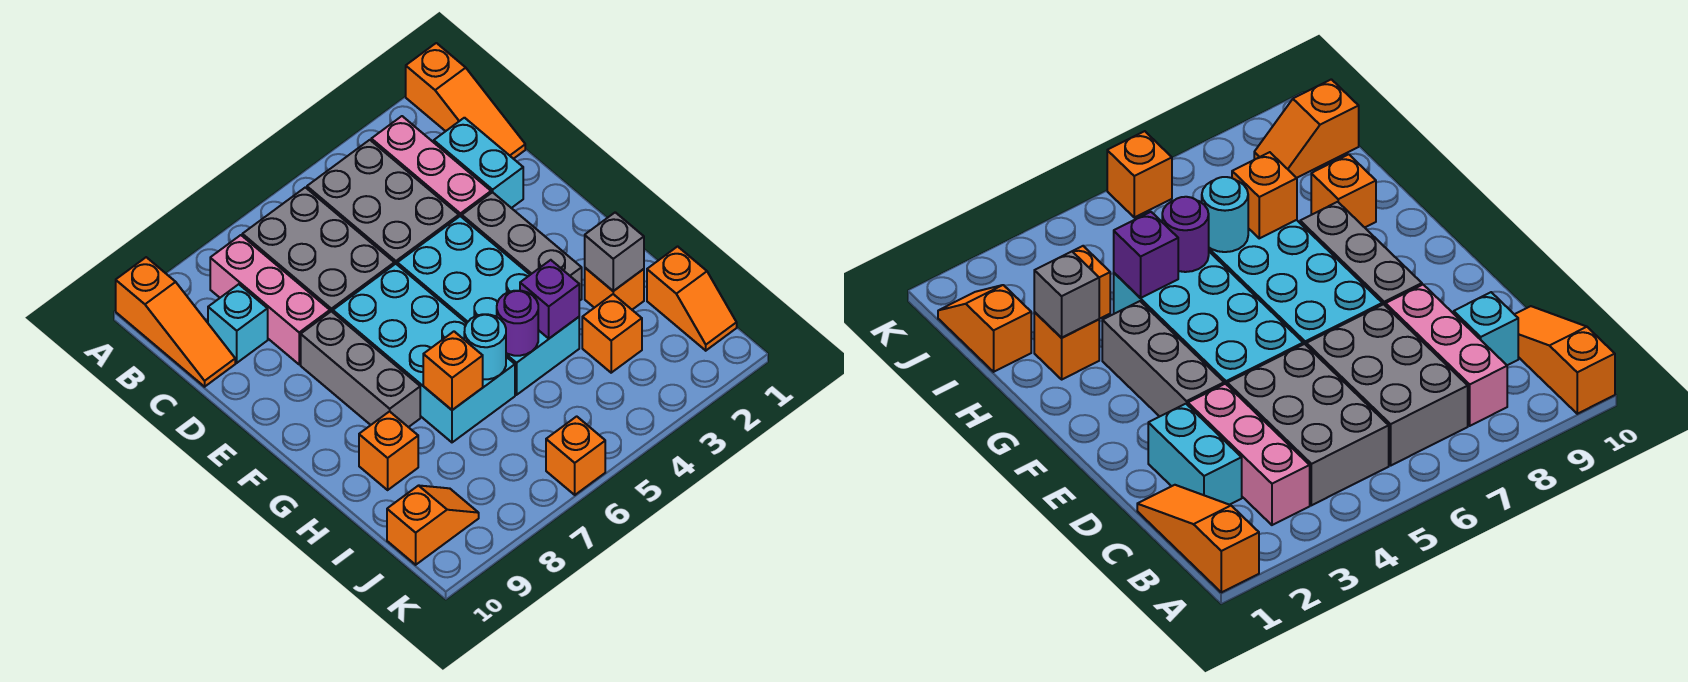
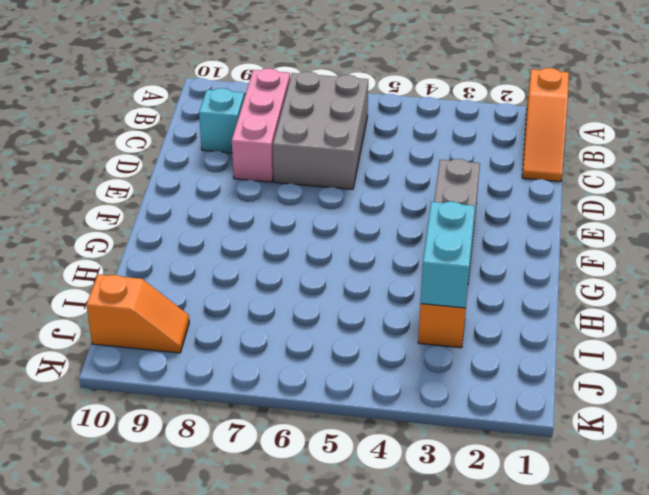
cyan 1x2 brick [421,202,475,308] -> cyan 1x2 brick moved to [434,118,523,208]
none -> orange 1x3 slope [116,257,235,387]
none -> pink 1x3 brick [371,116,491,217]
none -> grey 2x3 brick [307,140,459,264]

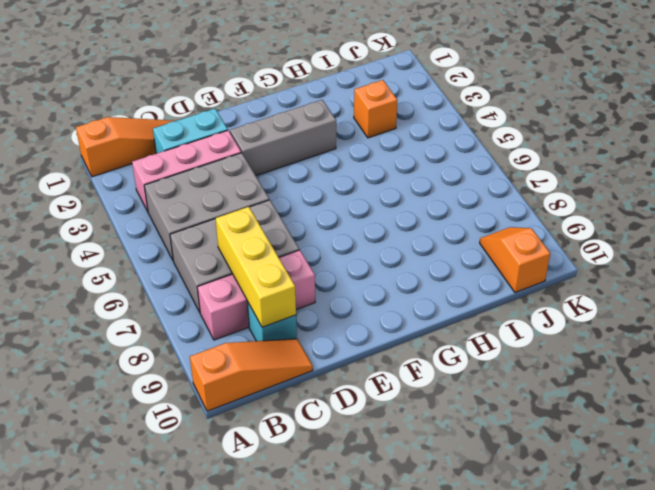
yellow 1x3 brick [215,207,296,327] -> none
none -> cyan 2x4 brick [397,216,579,395]
none -> cyan 2x4 brick [333,264,515,442]
none -> grey 1x3 brick [301,311,420,427]

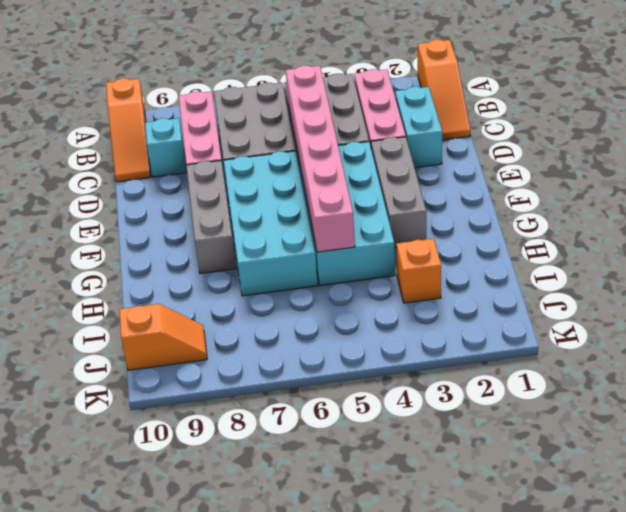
pink 1x6 brick [286,65,355,252] -> purple 1x1 round brick [497,291,538,356]
none -> orange 1x1 brick [585,268,644,310]
none -> orange 1x1 brick [359,411,418,490]
none -> orange 1x2 slope [647,246,737,351]

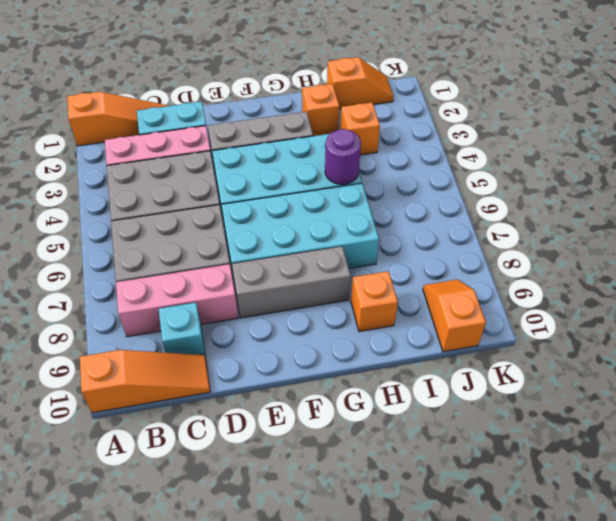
none -> orange 1x1 brick [546,416,605,495]
none -> grey 1x1 brick [585,212,644,291]
none -> purple 1x1 brick [520,260,579,338]

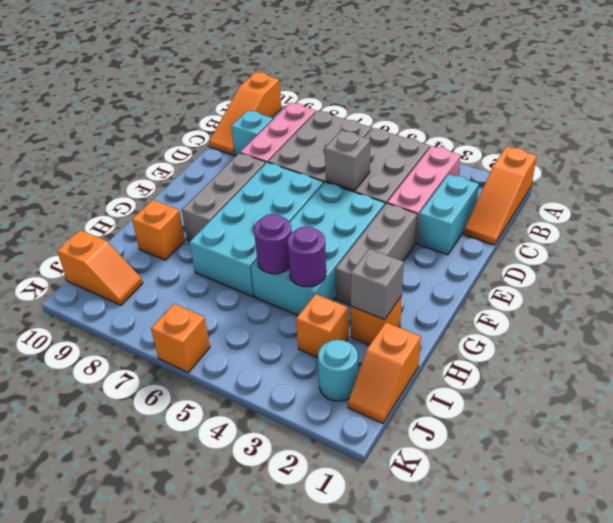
grey 1x1 brick [325,130,370,190] -> none
purple 1x1 round brick [287,226,326,287] -> purple 1x1 brick [520,260,579,338]
cyan 1x1 round brick [318,340,358,401] -> cyan 1x1 round brick moved to [464,314,506,379]
none -> orange 1x1 brick [423,332,483,410]

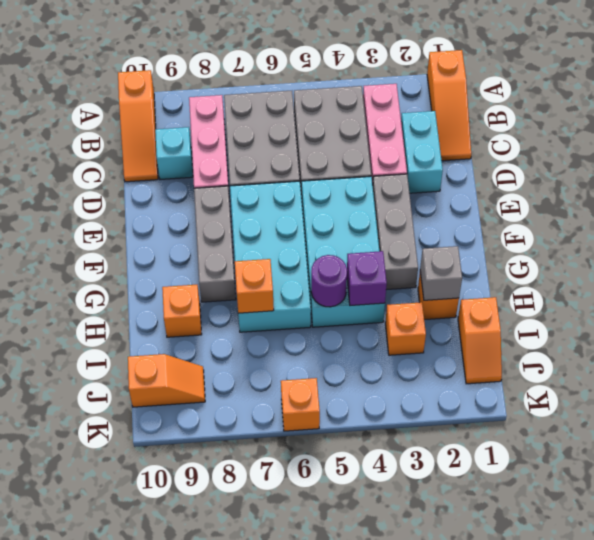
none -> cyan 1x1 round brick [464,314,506,379]

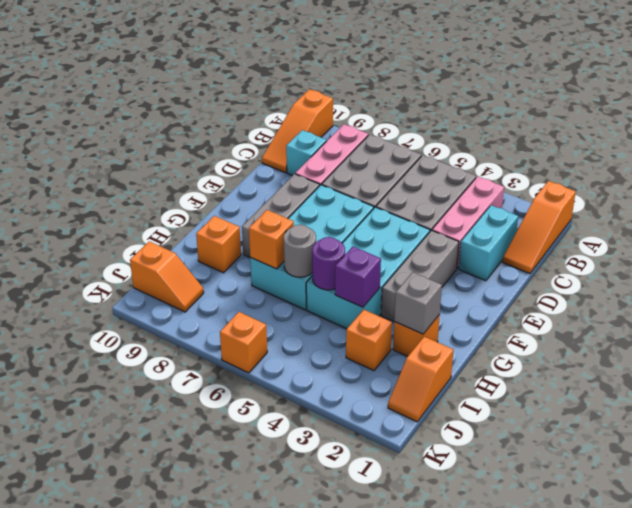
grey 1x1 round brick [283,225,316,277] -> cyan 1x1 round brick [464,314,506,379]

